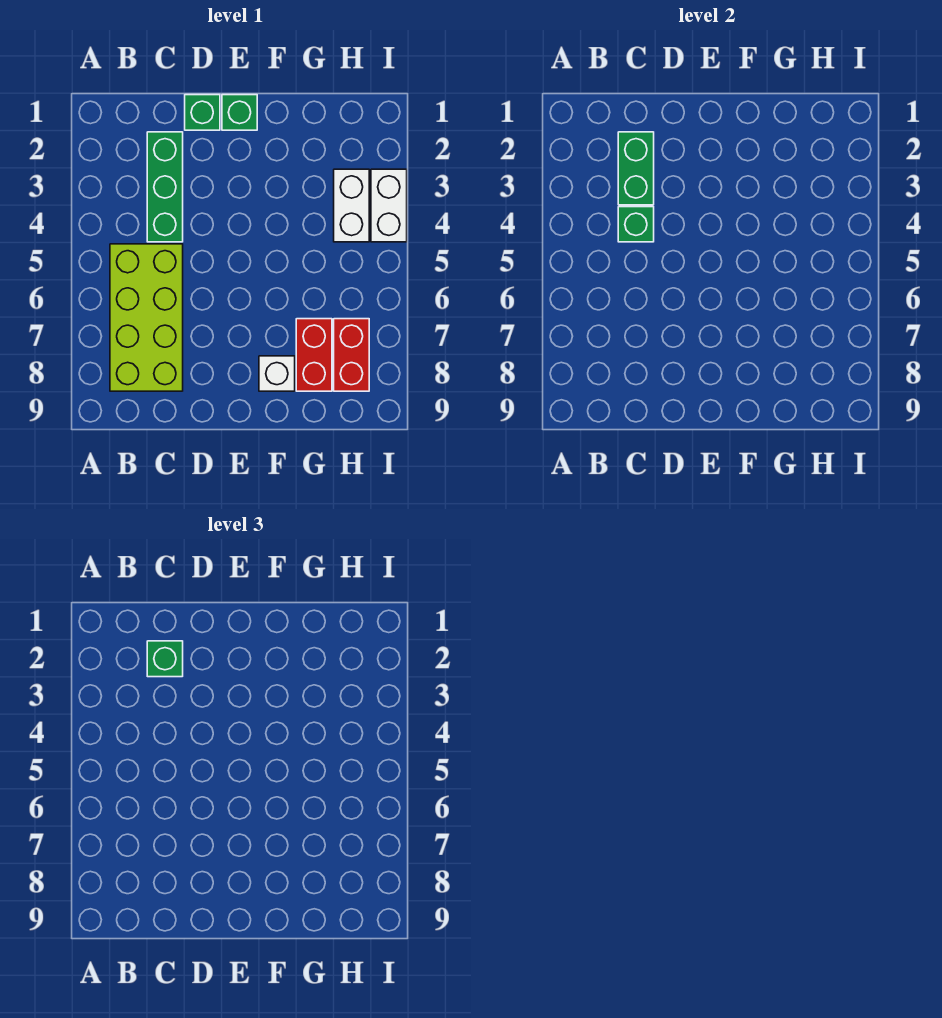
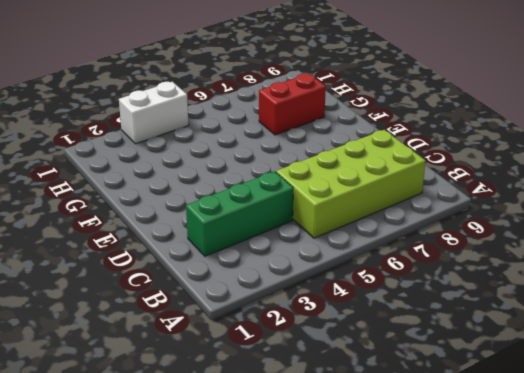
none -> green 1x1 brick [185,95,220,130]
none -> green 1x1 brick [222,95,257,130]
none -> white 1x1 brick [259,356,295,391]

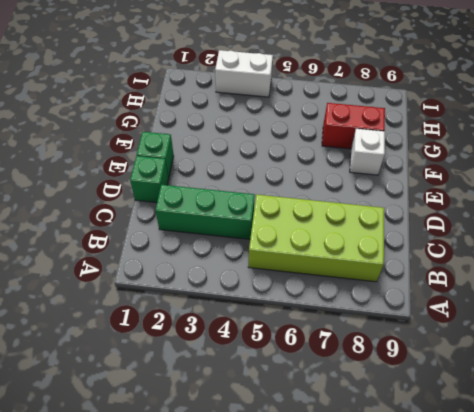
none -> white 1x2 brick [334,169,369,242]
none -> red 1x2 brick [334,319,369,391]
none -> green 1x2 brick [618,132,654,205]

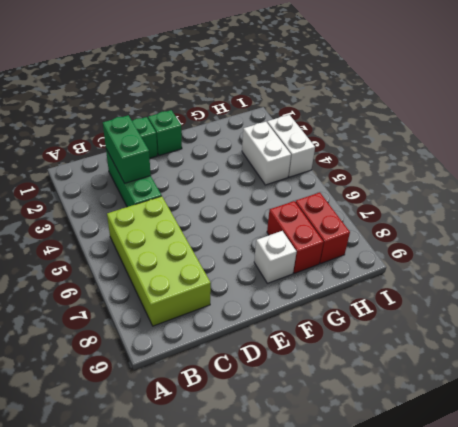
none -> green 1x1 brick [618,207,654,242]
none -> green 1x1 brick [147,641,183,677]

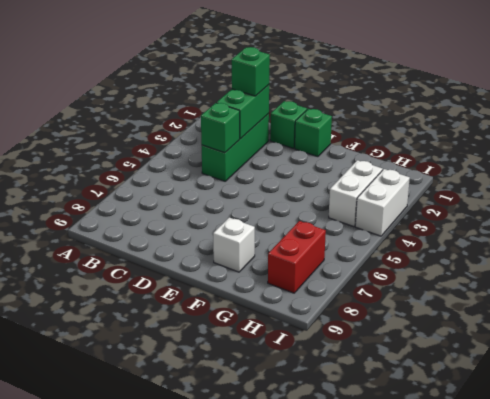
none -> lime 2x4 brick [110,244,183,391]
none -> red 1x2 brick [296,319,332,391]

